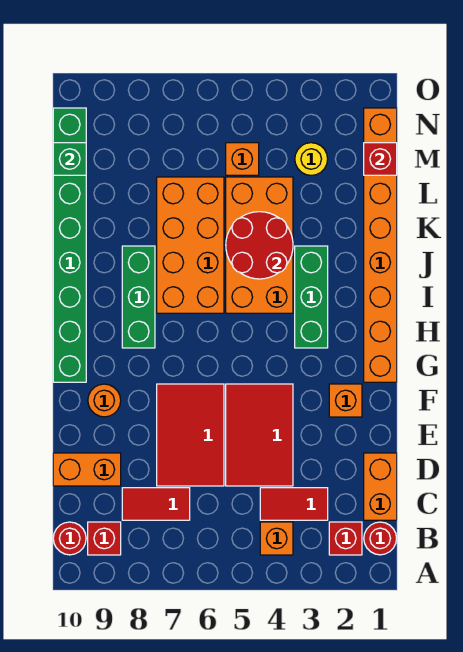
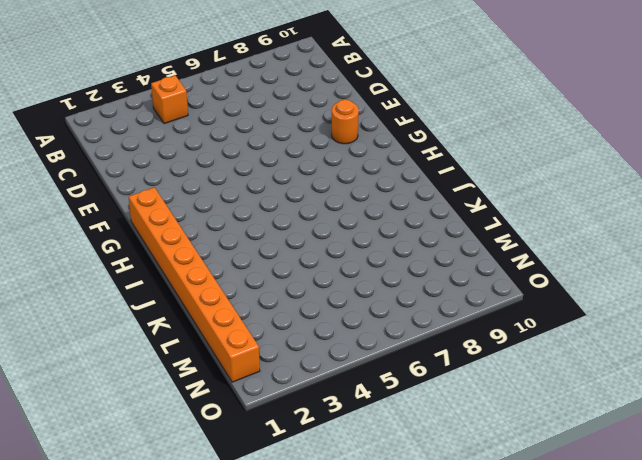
none -> red 1x1 round brick [364,522,397,555]
none -> red 1x1 brick [329,522,362,555]
none -> red 1x1 brick [88,522,121,555]

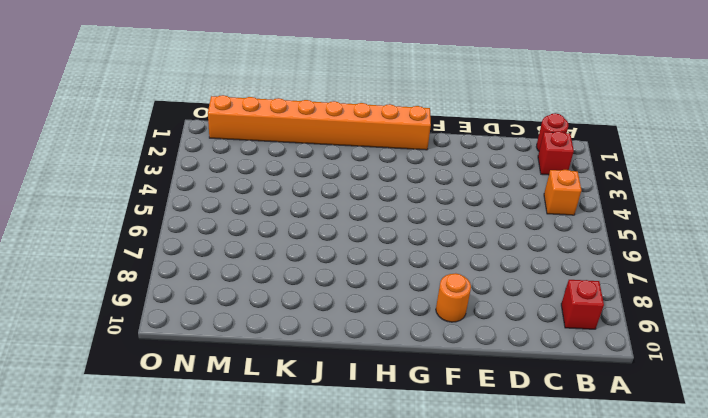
none -> red 1x1 round brick [53,522,86,555]
none -> orange 1x2 brick [364,453,397,520]
none -> red 1x2 tile [260,488,328,520]

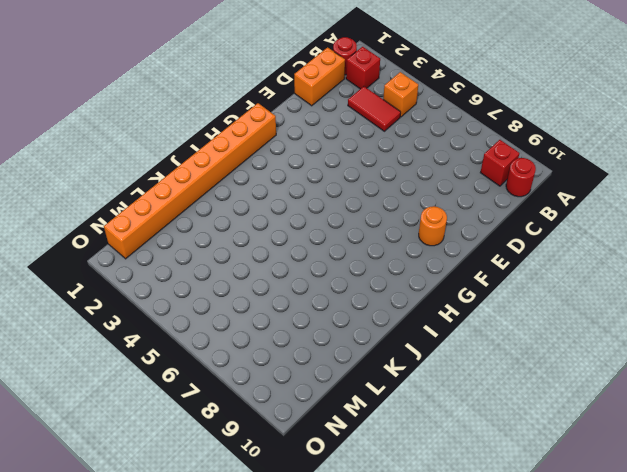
none -> red 1x2 tile [122,488,190,520]
none -> red 2x3 tile [226,384,293,486]
none -> red 2x3 tile [157,384,224,486]

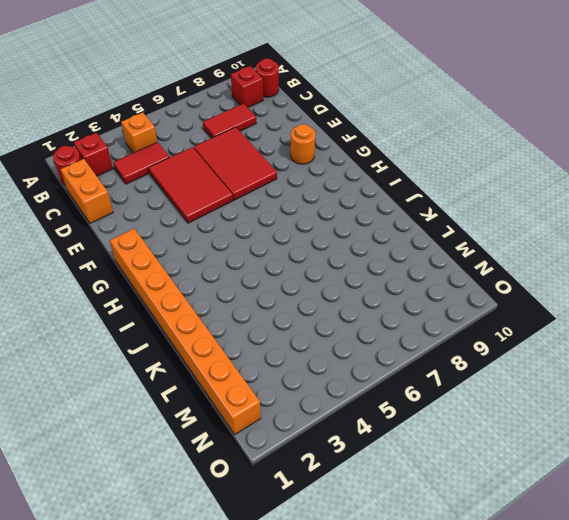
none -> orange 1x2 brick [53,453,121,486]
none -> orange 1x1 brick [329,384,362,417]
none -> green 1x8 brick [53,108,86,382]

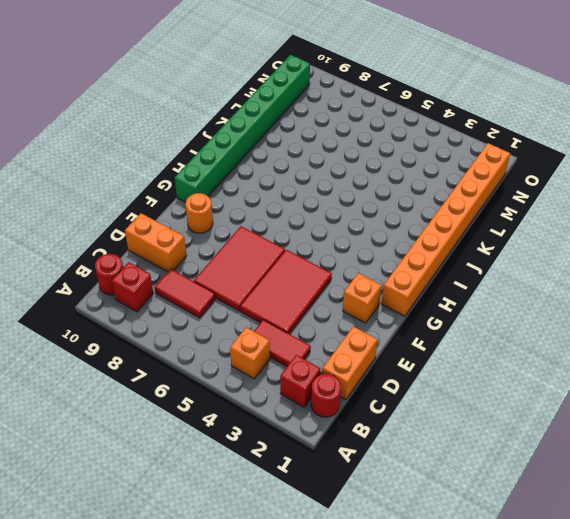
none -> green 1x3 brick [295,246,328,348]
none -> green 1x3 brick [122,246,155,348]
none -> orange 2x4 brick [226,177,293,313]

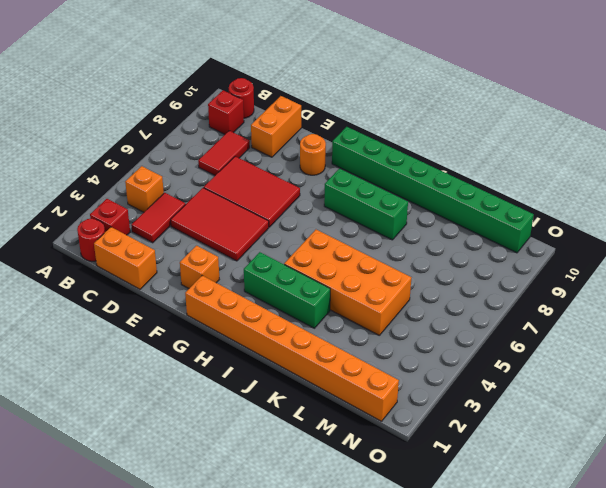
none -> orange 2x4 brick [157,177,224,313]
none -> yellow 1x1 round brick [295,143,328,175]
none -> orange 1x1 brick [226,143,259,175]

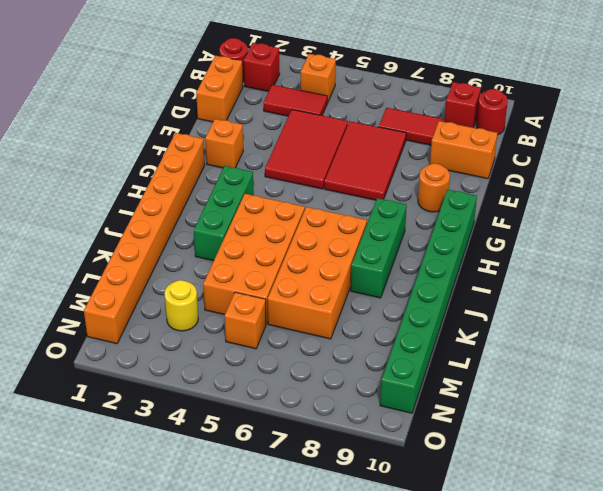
none -> red 2x2 round brick [226,212,293,279]
none -> red 1x1 brick [364,143,397,175]
none -> green 1x1 brick [53,143,86,175]

